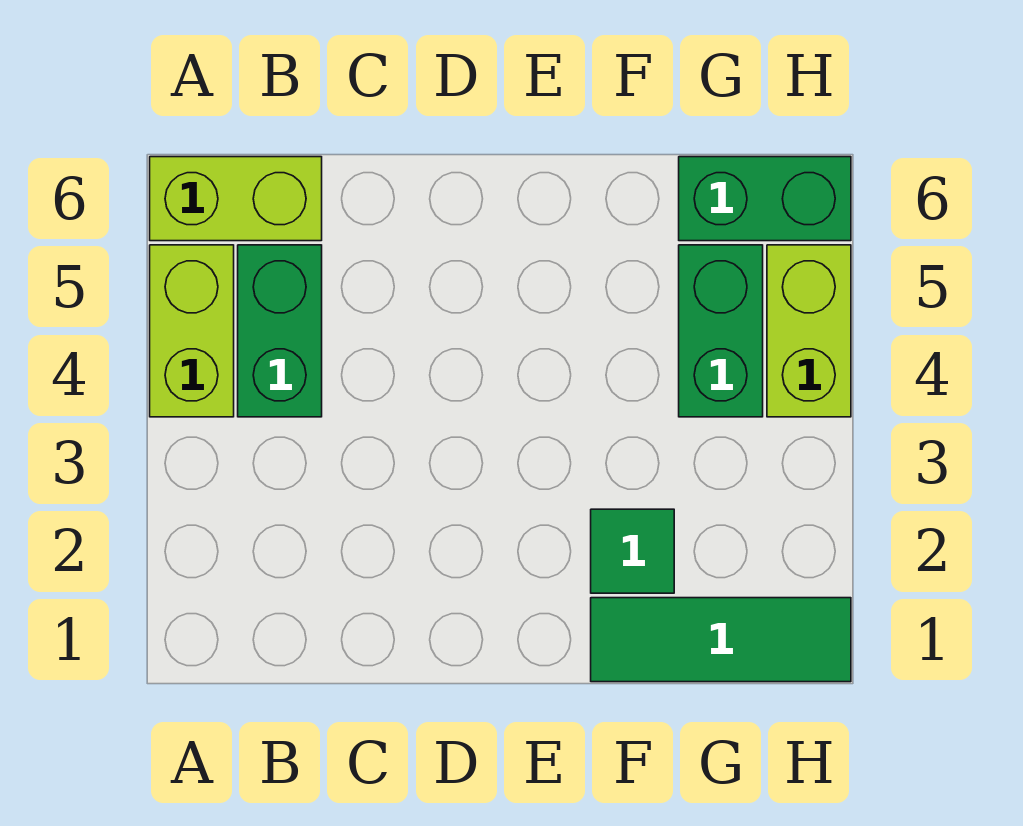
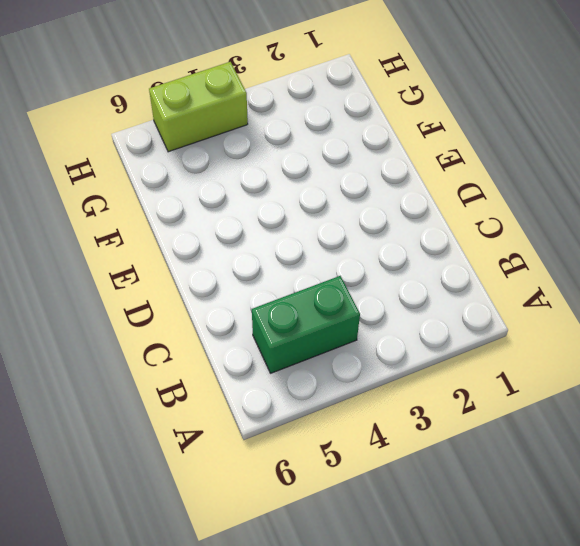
none -> lime 1x2 brick [150,245,234,417]
none -> lime 1x2 brick [150,157,322,241]

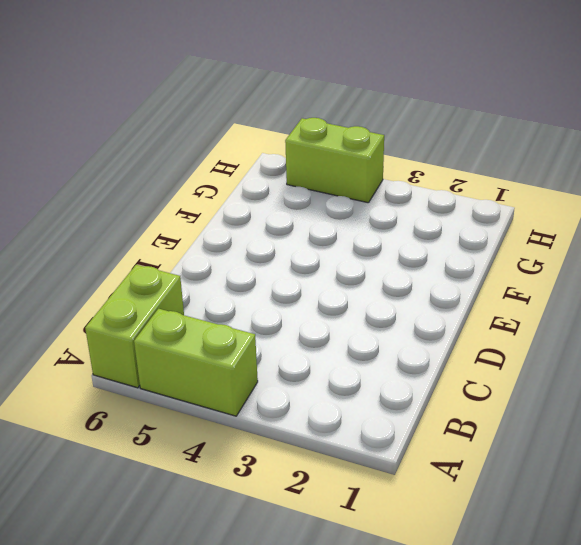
none -> green 1x2 brick [238,245,322,417]
none -> green 1x3 tile [591,598,851,682]

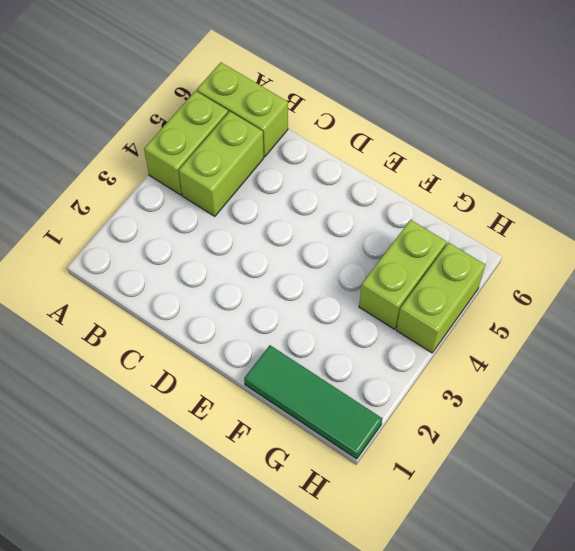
lime 1x2 brick [179,111,264,216] -> green 1x2 brick [238,245,322,417]
lime 1x2 brick [359,220,447,329] -> green 1x2 brick [679,245,763,417]
none -> green 1x1 tile [591,509,674,593]
none -> green 1x2 brick [679,157,851,241]

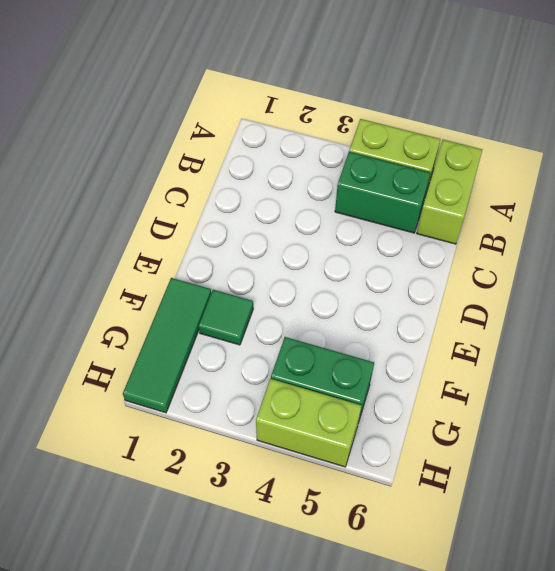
none -> green 1x2 brick [679,157,851,241]

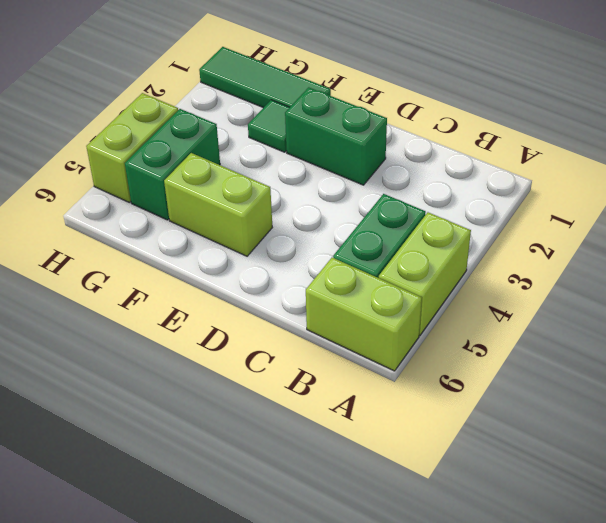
green 1x2 brick [285,87,387,185] -> green 1x2 brick moved to [679,157,851,241]
lime 1x2 brick [164,153,272,256] -> none

